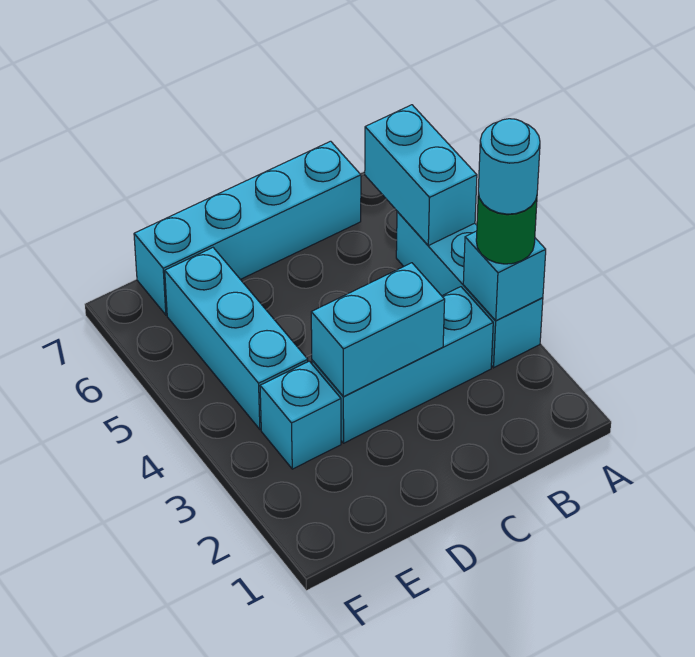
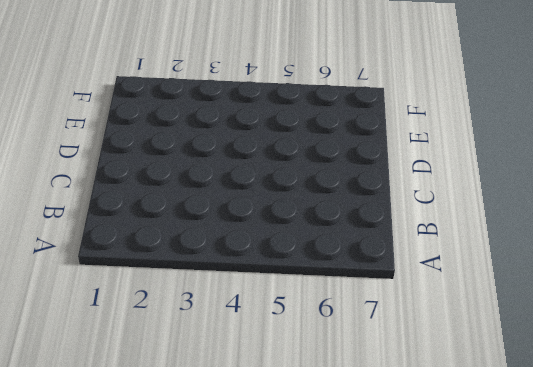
none -> cyan 1x3 brick [396,211,543,368]
none -> cyan 1x3 brick [312,287,493,443]

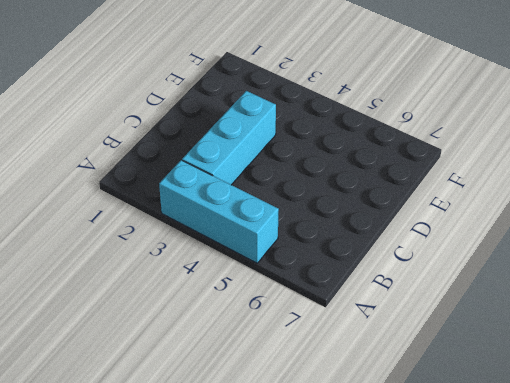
none -> cyan 1x4 brick [134,141,361,315]
none -> cyan 1x1 brick [260,361,341,469]

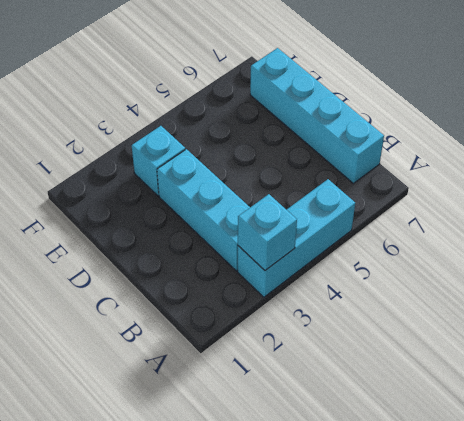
none -> cyan 1x3 brick [165,248,308,429]
none -> cyan 1x2 brick [365,105,477,246]

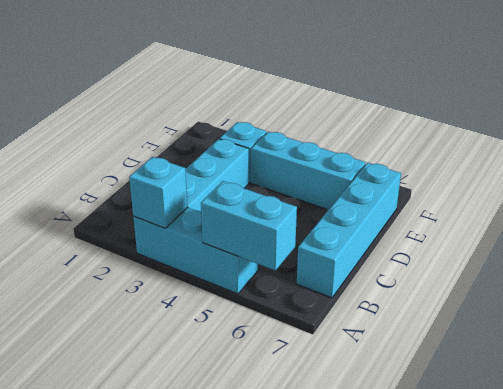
none -> cyan 1x2 brick [311,263,445,397]
none -> green 1x1 round brick [476,193,537,264]

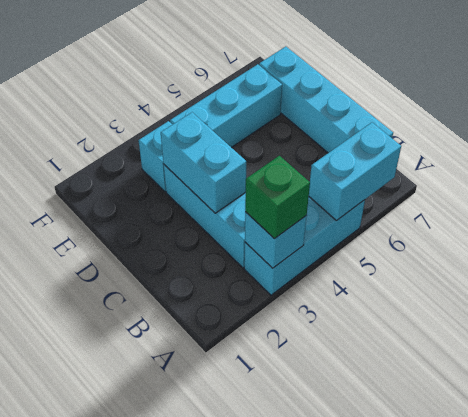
green 1x1 brick [245,156,310,239] -> green 1x1 round brick [476,193,537,264]
none -> cyan 1x1 round brick [478,119,540,214]

